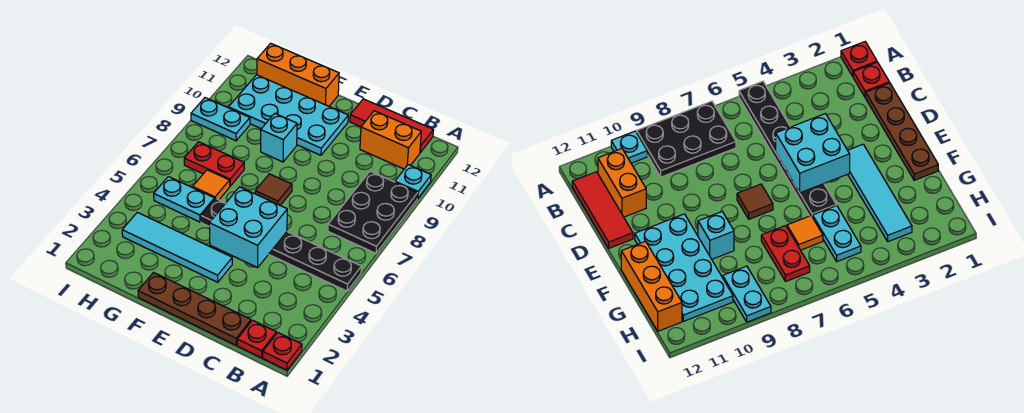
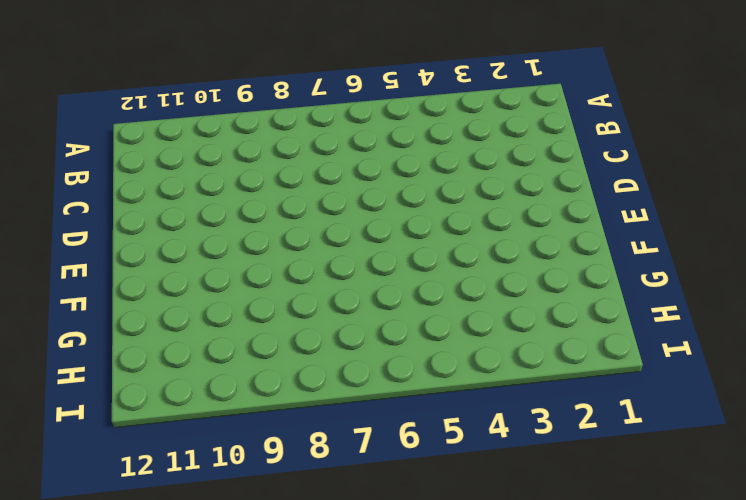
none -> red 1x1 plate [263,333,302,370]
none -> black 1x6 plate [201,199,361,291]
none -> black 2x3 plate [328,171,418,253]

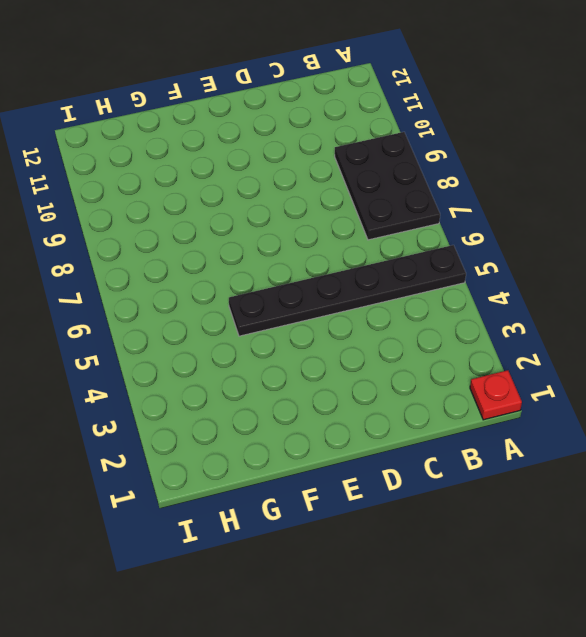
none -> cyan 1x1 plate [395,165,431,198]
none -> red 1x1 plate [237,320,276,358]
none -> orange 1x2 brick [360,111,421,169]

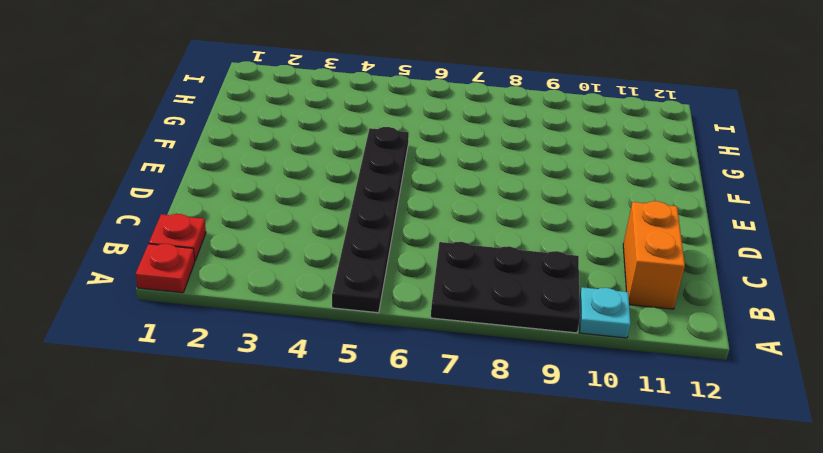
none -> red 1x3 tile [350,99,433,153]
none -> brown 1x4 plate [138,273,251,345]
none -> cyan 1x4 tile [122,212,232,282]

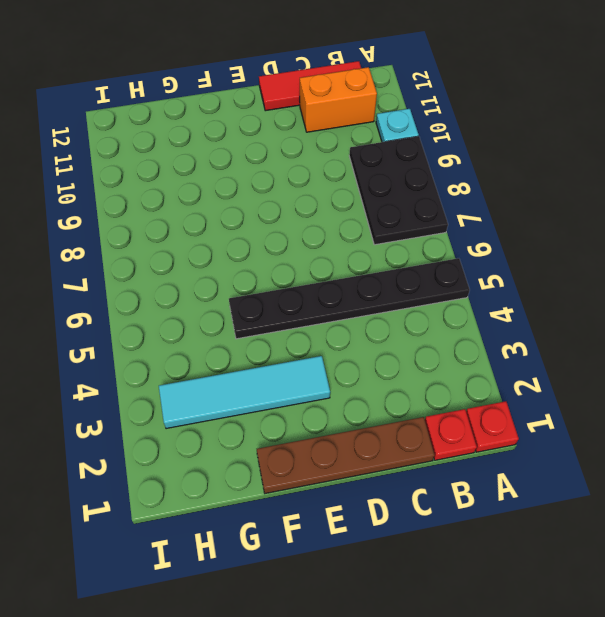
none -> brown 1x1 tile [255,174,292,205]
none -> cyan 2x4 plate [229,75,348,155]
none -> cyan 1x1 brick [261,113,297,162]

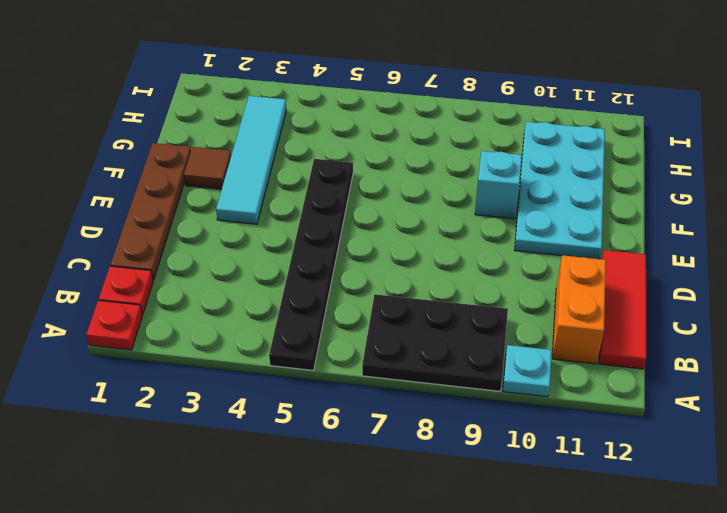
brown 1x1 tile [184,147,231,189] -> brown 1x1 tile moved to [255,174,292,205]
none -> orange 1x3 brick [257,43,339,106]
none -> cyan 1x2 plate [154,177,215,222]
none -> orange 1x1 tile [193,170,230,200]

